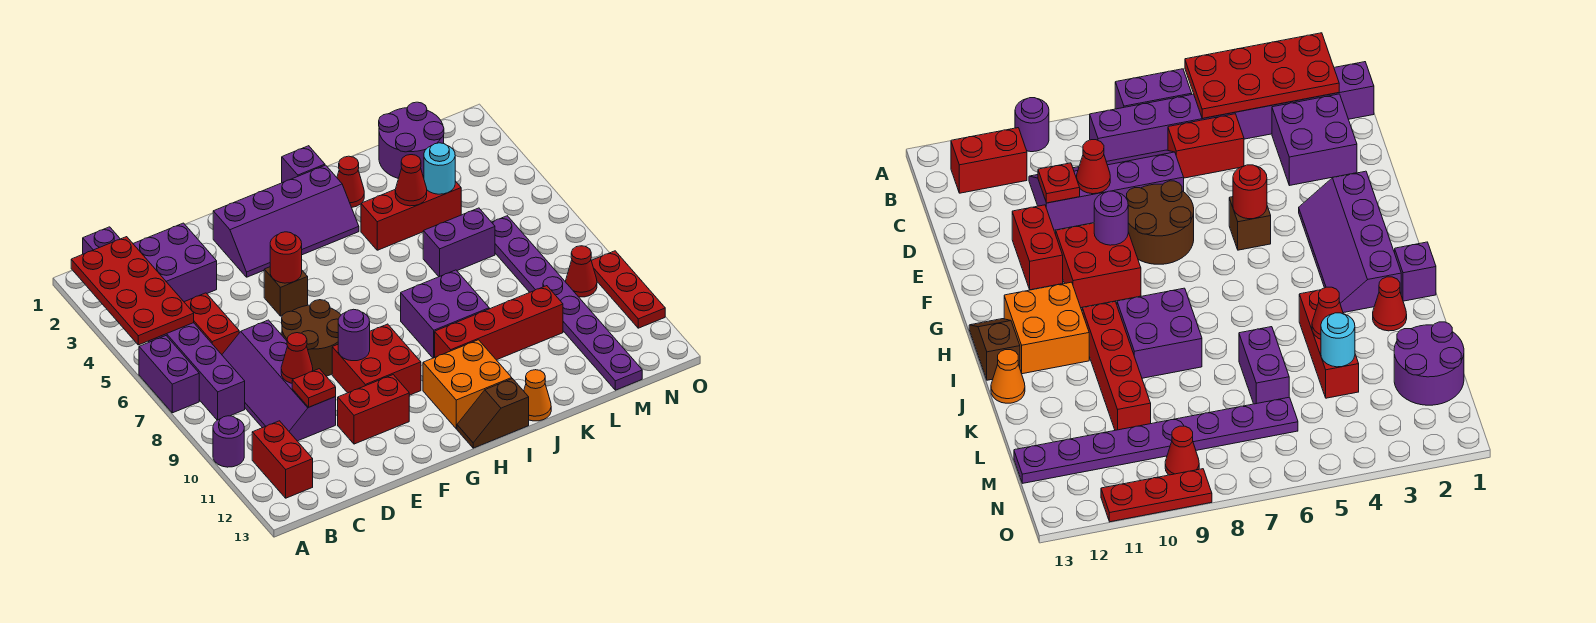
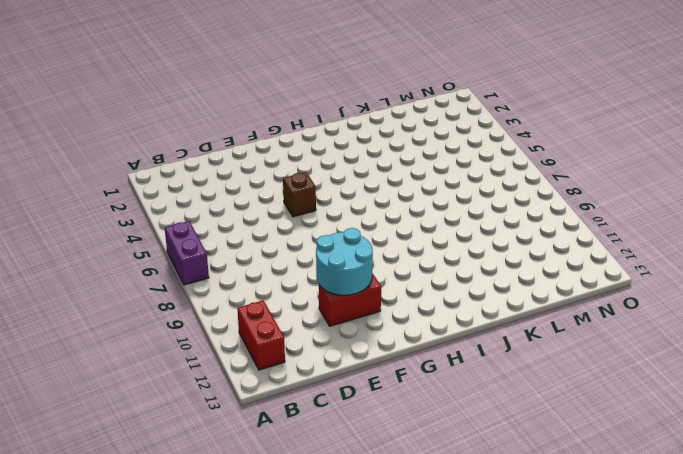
cyan 2x2 round brick [316,228,373,295] -> none
none -> purple 1x1 round brick [213,416,244,467]
none -> purple 1x8 brick [83,227,245,420]
none -> purple 2x2 brick [133,223,217,302]
none -> red 1x2 brick [184,293,239,354]

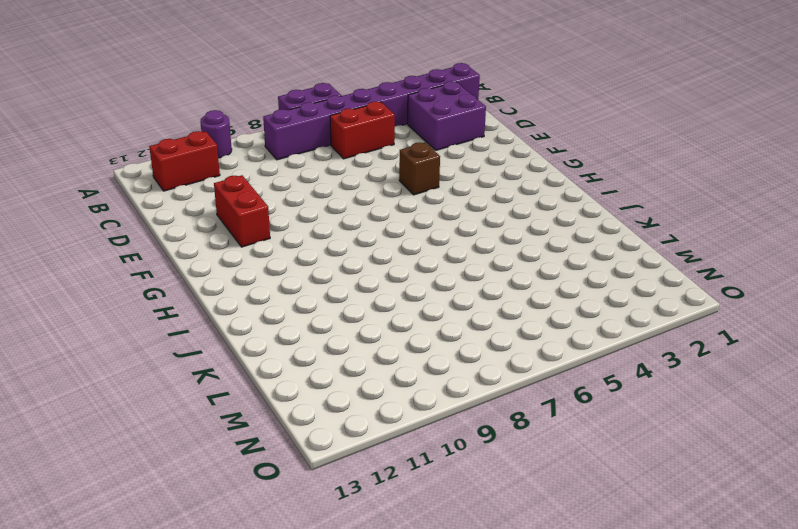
none -> purple 2x4 slope [222,320,336,441]
none -> brown 2x2 round brick [282,300,341,376]
none -> purple 2x4 slope [213,165,359,277]
none -> red 2x2 brick [332,324,421,395]

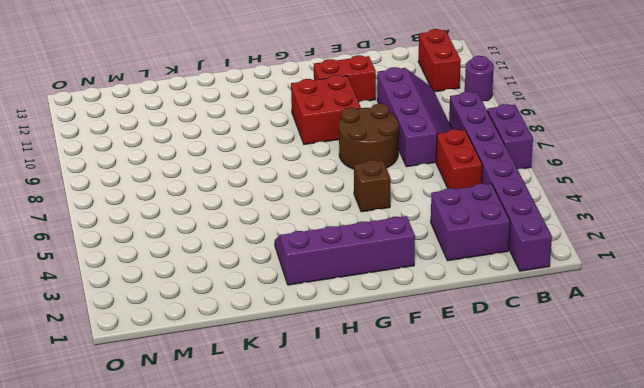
none -> orange 2x2 brick [423,340,512,429]
none -> brown 1x2 slope [457,379,529,448]
none -> purple 1x1 brick [282,146,325,183]
none -> purple 2x2 brick [401,270,489,358]

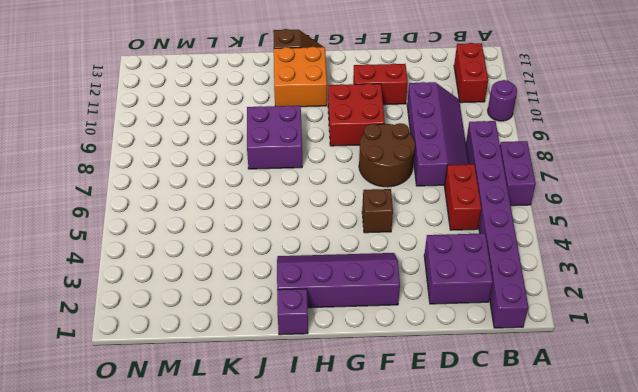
none -> red 1x4 brick [435,286,563,360]
none -> red 1x1 cone [337,156,364,208]
none -> red 1x3 brick [361,181,461,250]
none -> orange 1x1 cone [524,370,551,421]

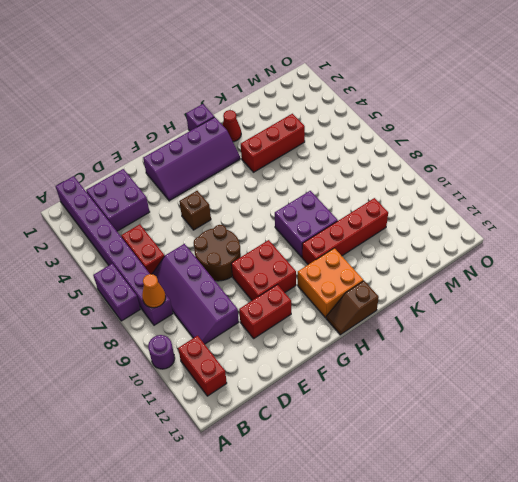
orange 1x1 cone [142,274,166,308] -> orange 1x1 cone moved to [524,370,551,421]
none -> purple 1x2 brick [423,208,495,277]
none -> purple 2x2 round brick [379,102,444,178]
none -> purple 1x8 plate [492,216,642,390]
none -> red 1x1 cone [566,246,597,297]

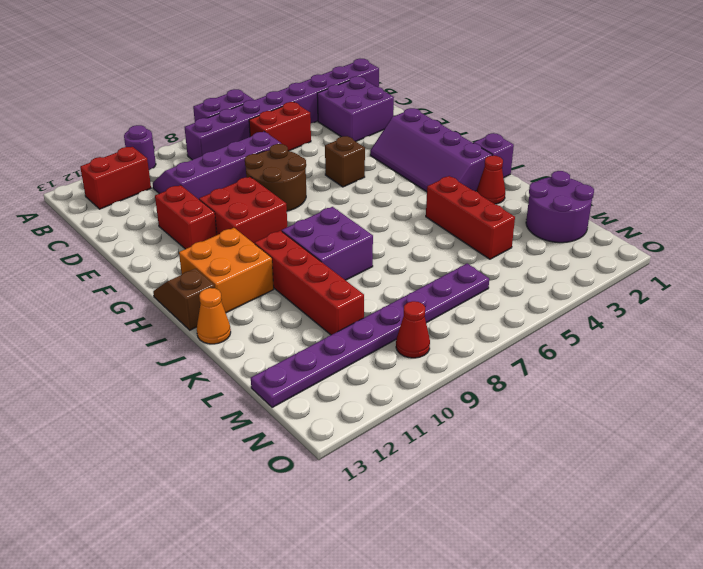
none -> purple 1x2 brick [423,208,495,277]
none -> red 1x3 plate [591,251,665,328]
none -> red 2x4 plate [71,237,194,345]
none -> red 1x1 cone [281,333,313,383]

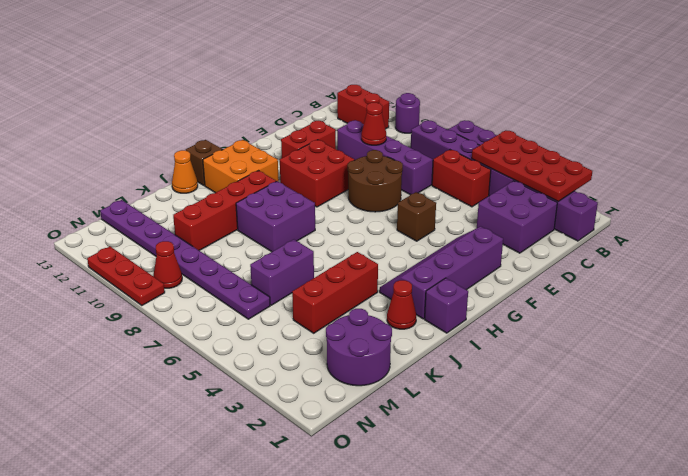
none -> red 1x1 plate [292,369,336,407]
none -> red 1x1 round brick [270,232,302,283]
none -> purple 1x1 round brick [338,309,370,361]
none -> red 1x1 cone [395,155,427,206]

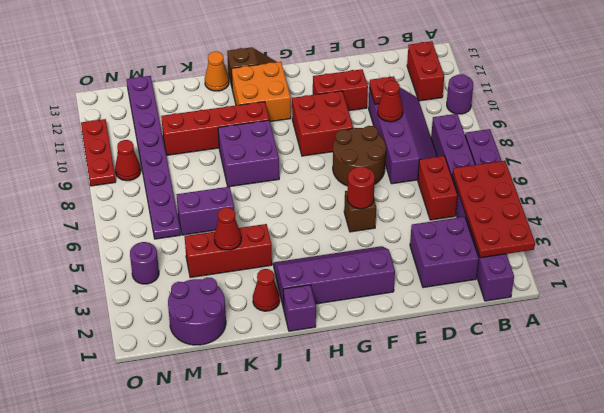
purple 1x1 round brick [130,242,159,284] -> purple 1x1 round brick moved to [338,309,370,361]
none -> cyan 1x1 round brick [424,143,455,194]

